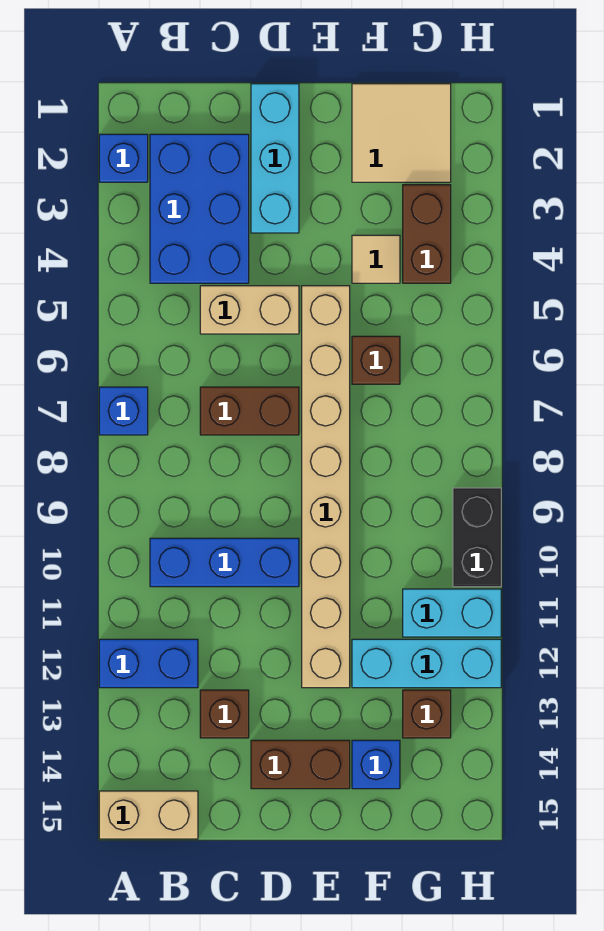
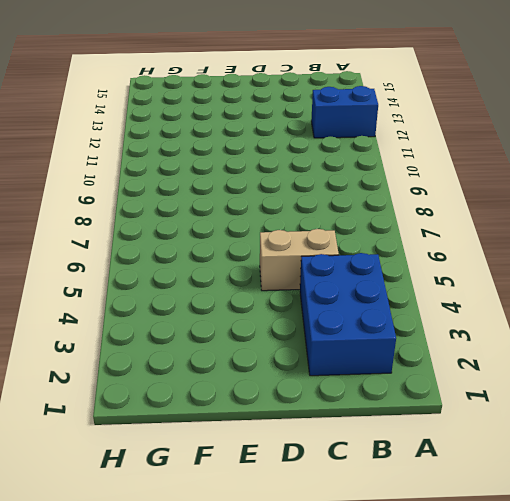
none -> blue 1x1 brick [99,134,148,182]
none -> blue 1x1 brick [99,387,148,435]
none -> tan 1x2 brick [99,791,198,839]

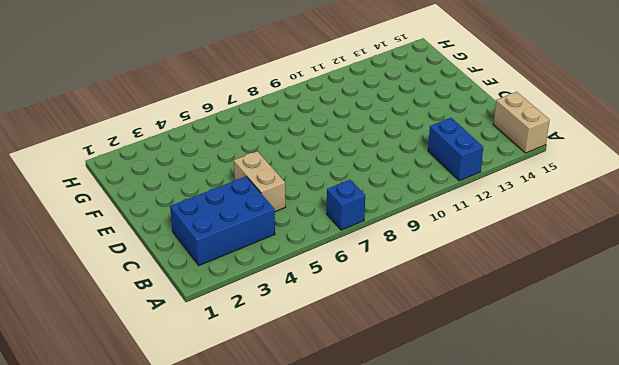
none -> blue 1x1 brick [99,134,148,182]
none -> blue 1x3 brick [150,538,299,587]
none -> brown 1x2 brick [200,387,299,435]

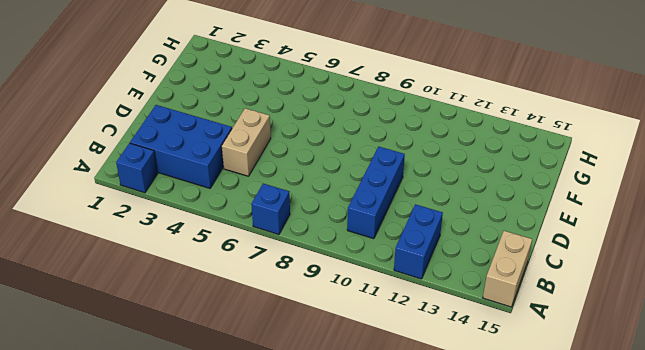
none -> brown 1x2 brick [200,387,299,435]
none -> brown 1x1 brick [200,690,249,738]
none -> cyan 1x3 brick [251,84,299,233]

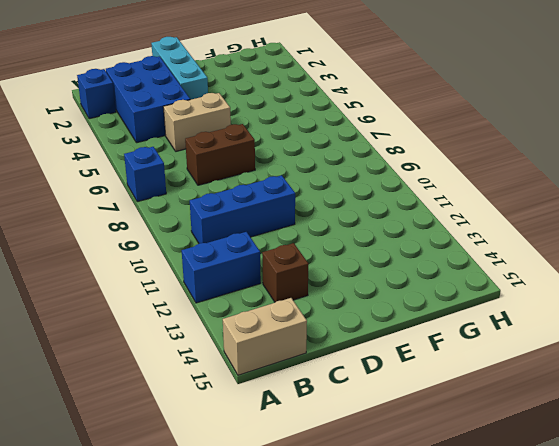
none -> brown 1x2 brick [251,740,350,789]
none -> tan 1x8 brick [302,286,350,688]
none -> tan 2x2 tile [352,84,451,182]

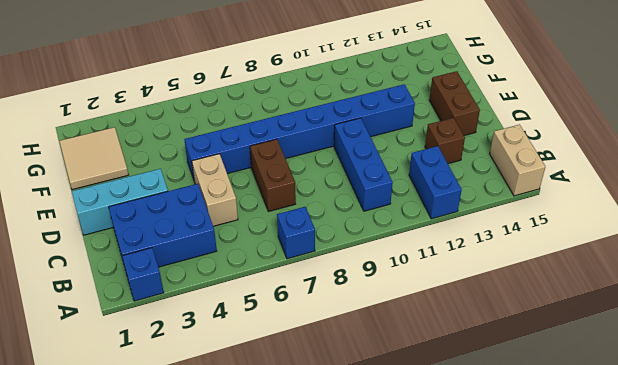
blue 1x8 brick [184,84,415,182] -> tan 1x8 brick [302,286,350,688]
none -> tan 1x1 tile [352,235,400,283]
none -> brown 1x1 brick [352,336,400,384]
none -> cyan 1x3 brick [352,639,501,688]

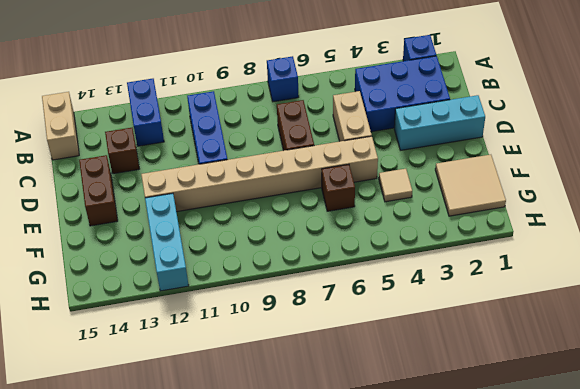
none -> blue 1x1 brick [352,740,400,789]
none -> brown 1x2 brick [403,185,451,283]
none -> cyan 1x2 brick [403,589,501,637]

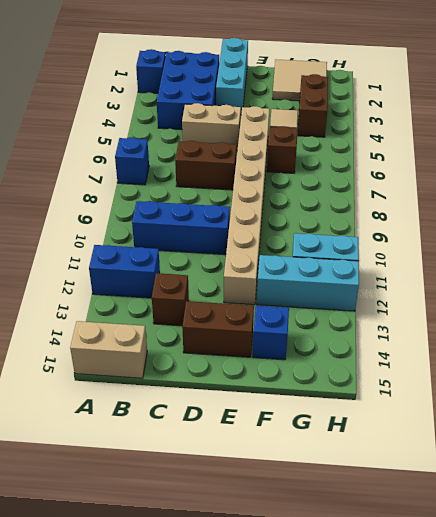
none -> brown 1x1 brick [403,690,451,738]
none -> black 1x2 brick [453,488,501,587]

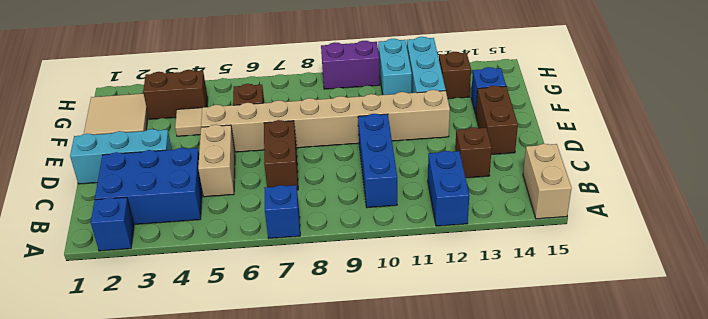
purple 1x2 brick [321,41,380,89] -> black 1x2 brick [453,488,501,587]

